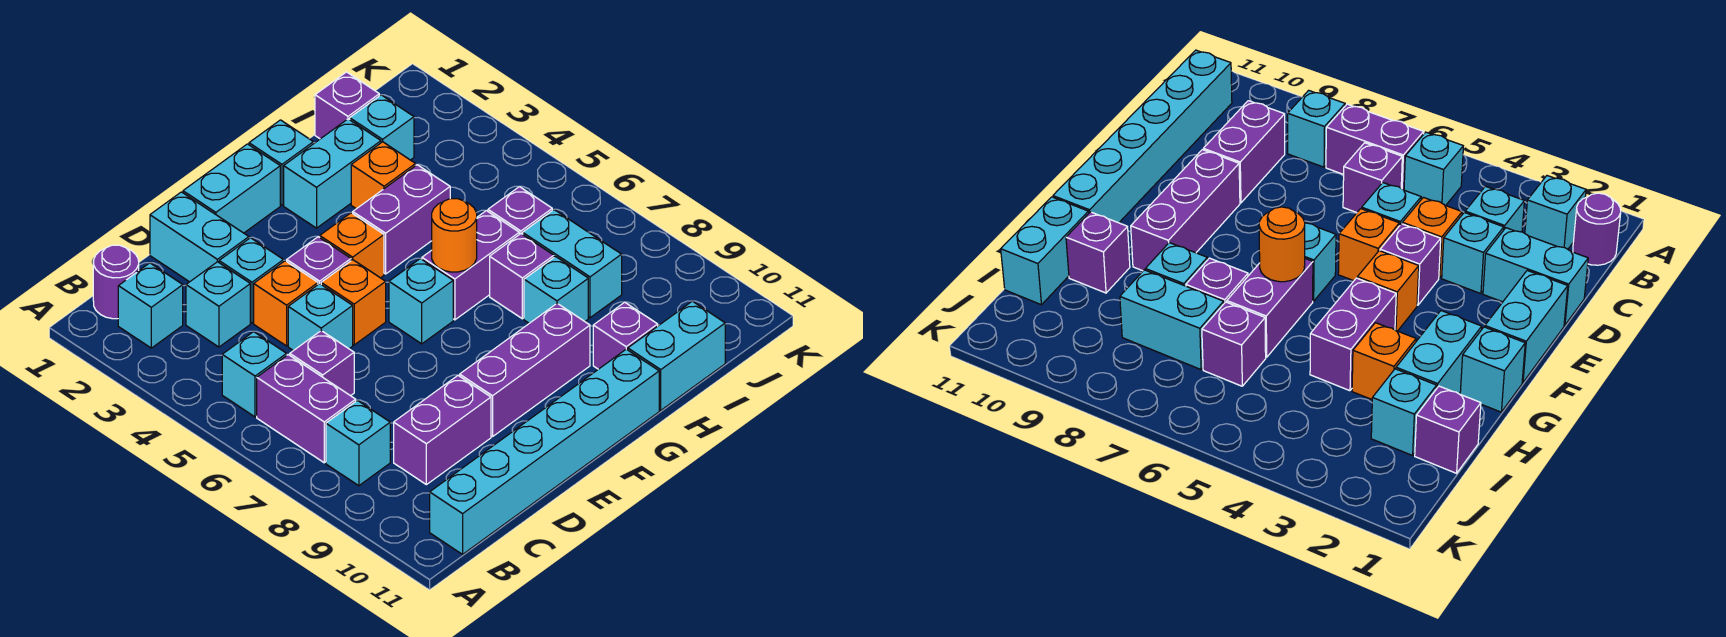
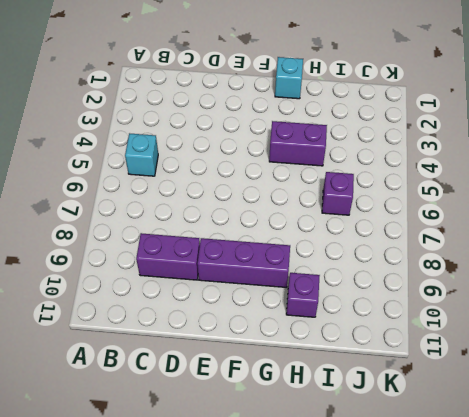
none -> purple 1x1 round brick [93,245,139,319]
none -> cyan 1x1 brick [118,263,183,348]
none -> purple 1x2 brick [257,355,356,463]
none -> cyan 1x1 brick [326,400,390,486]

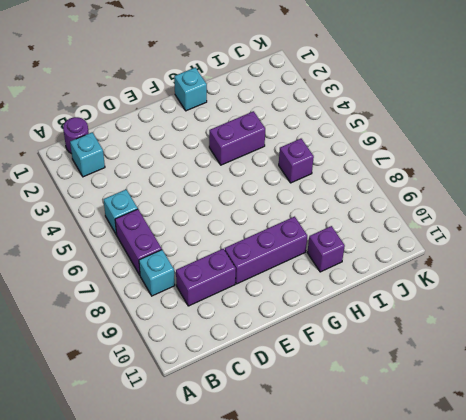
none -> cyan 1x6 brick [430,349,659,554]
none -> cyan 1x1 brick [186,262,250,347]
none -> purple 1x1 brick [290,331,354,396]
none -> cyan 1x2 brick [150,192,249,282]

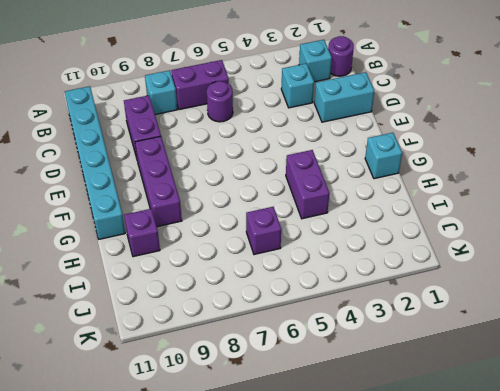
purple 1x1 round brick [207,81,233,122] -> purple 1x1 brick [290,331,354,396]
none -> cyan 1x1 brick [222,332,287,417]
none -> cyan 1x1 brick [219,238,283,323]
none -> orange 1x1 brick [254,261,318,346]
none -> cyan 1x1 brick [288,284,353,351]

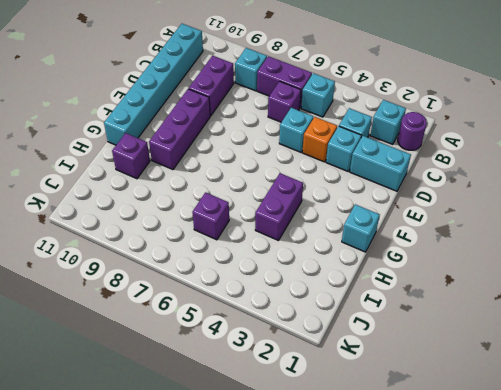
none -> cyan 1x2 brick [183,144,280,233]
none -> purple 1x1 brick [287,237,351,284]
none -> orange 1x1 brick [321,260,386,345]
none -> orange 1x1 brick [320,213,384,278]

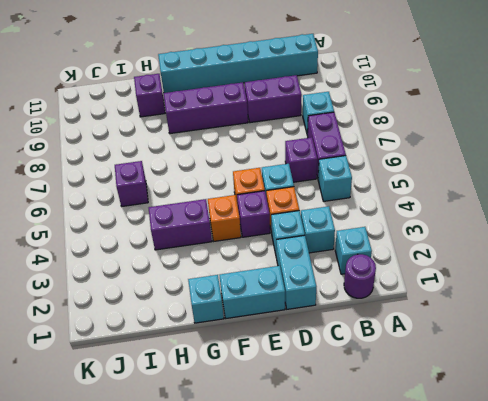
none -> cyan 1x1 brick [389,259,453,344]
none -> cyan 1x2 brick [284,119,381,228]
none -> purple 1x2 brick [422,211,519,320]
none -> orange 1x1 brick [351,142,416,209]

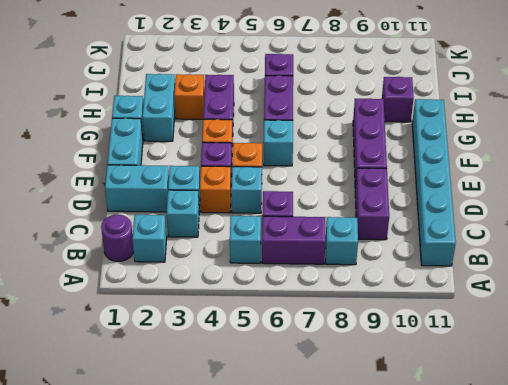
none -> purple 1x1 brick [490,234,554,319]
none -> cyan 1x1 brick [524,257,588,323]
none -> cyan 1x2 brick [628,301,725,410]
none -> purple 1x1 brick [315,72,379,139]

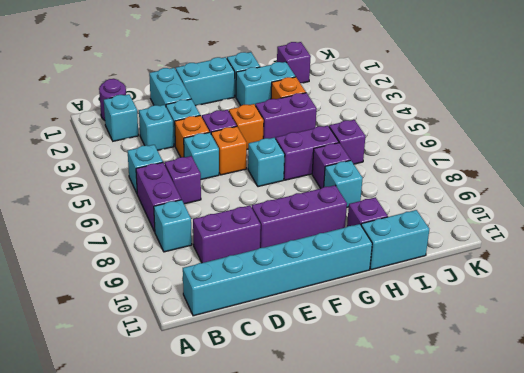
none -> cyan 1x1 brick [350,95,414,160]
none -> cyan 1x2 brick [523,210,622,318]
none -> orange 1x1 round brick [432,199,477,272]

